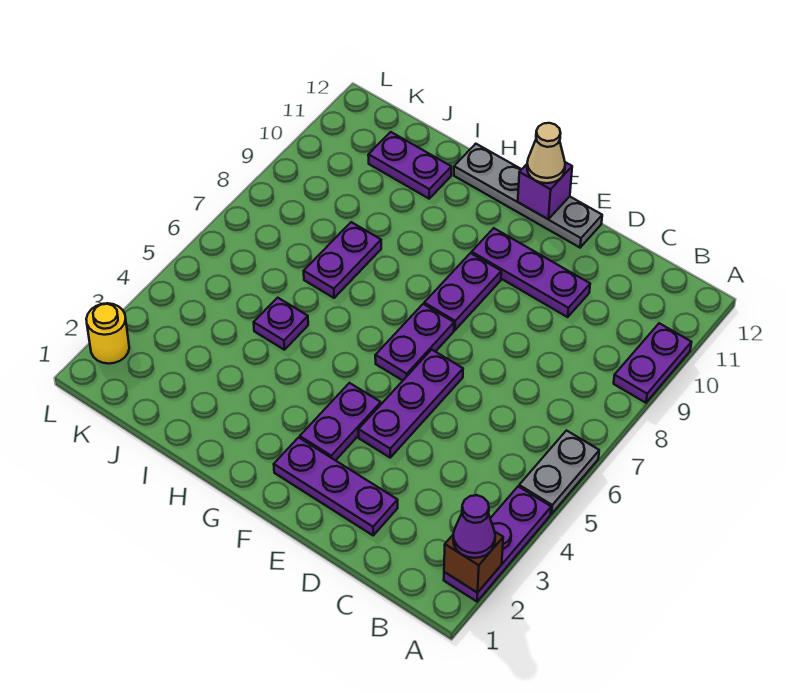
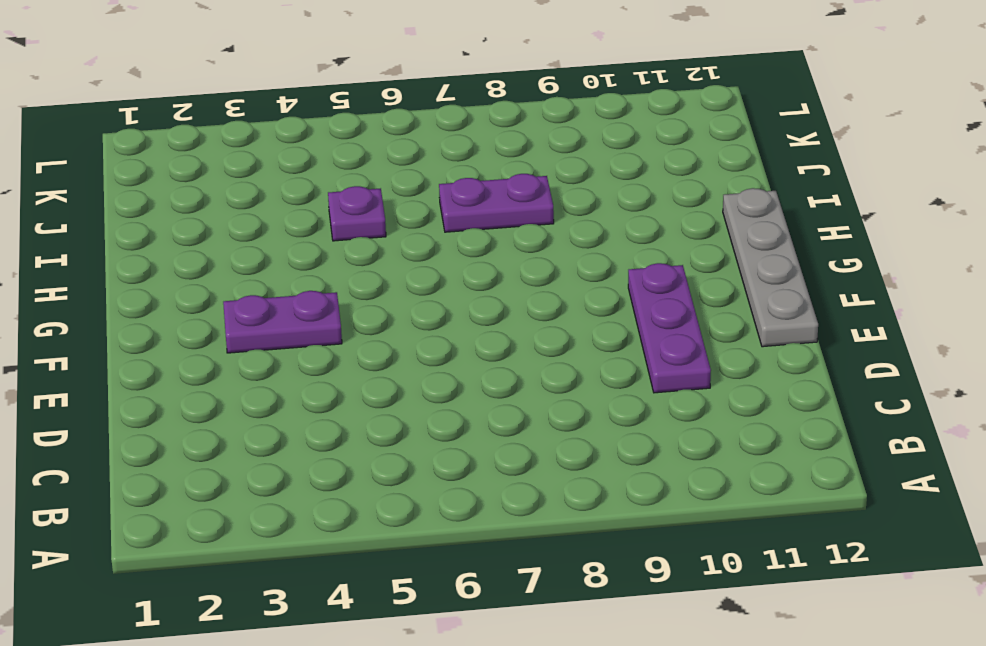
none -> purple 1x3 plate [444,486,551,601]
none -> grey 1x2 plate [519,431,599,514]
none -> purple 1x2 plate [614,323,691,403]

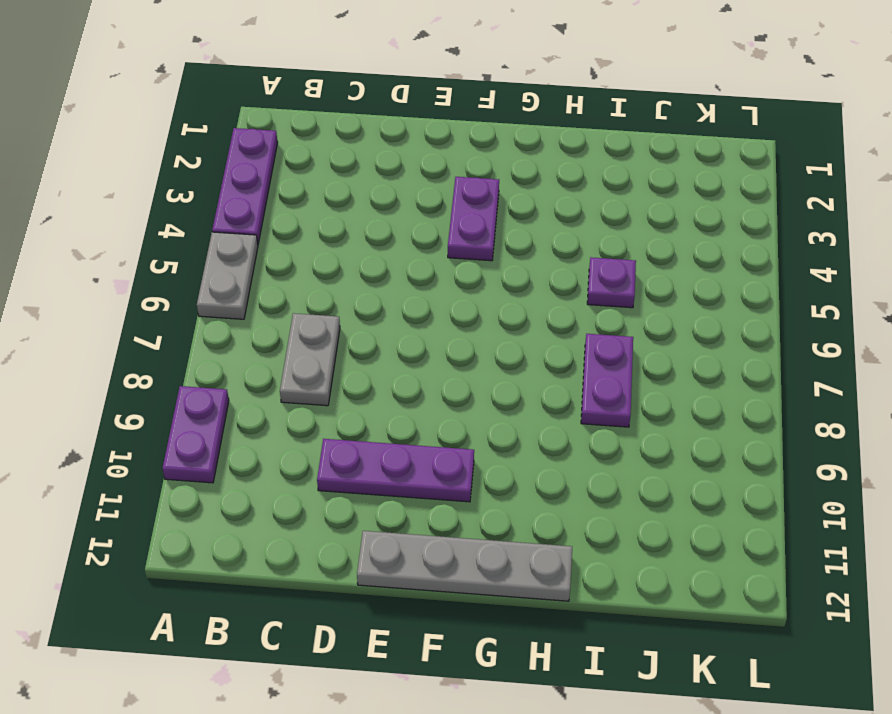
grey 1x2 plate [280,313,340,406] -> none
none -> purple 1x3 plate [274,438,398,535]
none -> purple 1x3 plate [358,350,463,458]
none -> purple 1x2 plate [375,304,454,381]

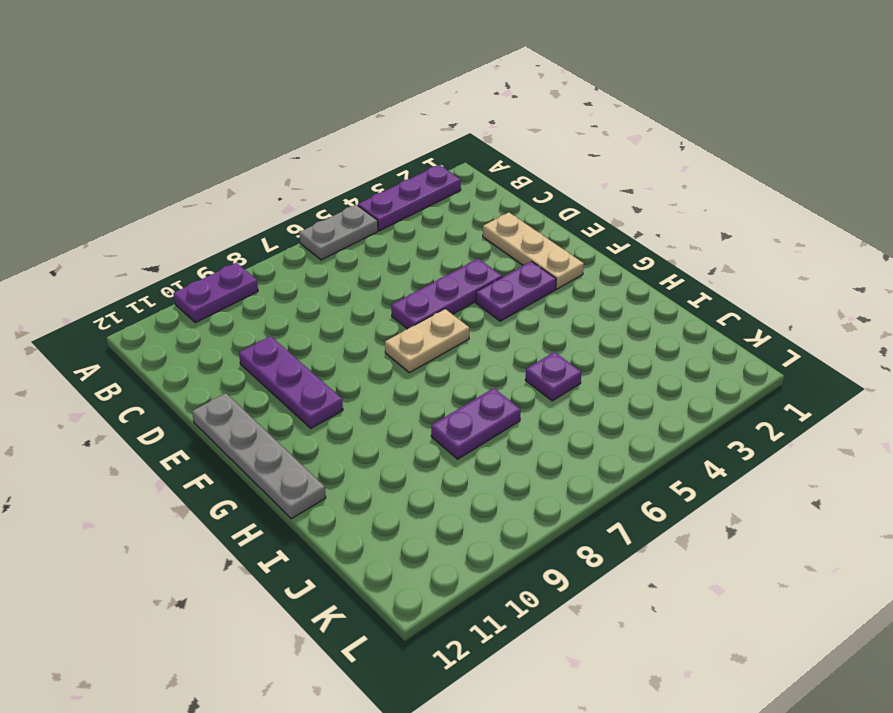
tan 1x3 plate [483,212,584,289] -> purple 1x3 plate [274,438,398,535]
tan 1x2 plate [385,309,469,373] -> purple 1x2 plate [375,304,454,381]
none -> purple 1x2 plate [424,253,501,330]
none -> purple 1x2 plate [368,132,451,199]
none -> yellow 1x1 round brick [86,303,129,364]

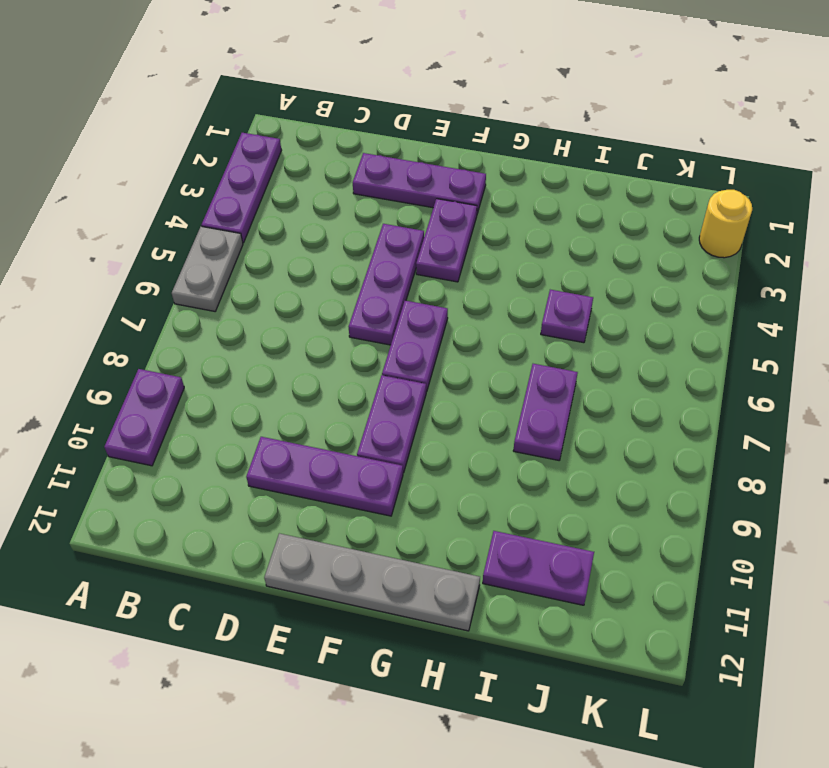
none -> brown 1x1 brick [444,532,503,593]
none -> purple 1x1 brick [518,162,572,219]
none -> purple 1x1 cone [453,495,495,558]

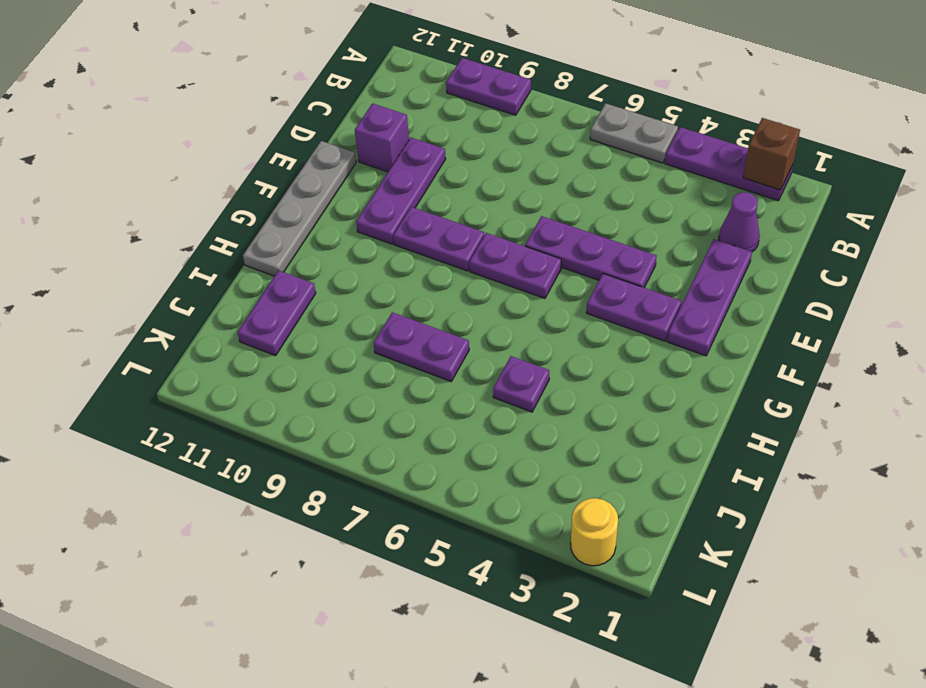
purple 1x1 cone [719,192,760,252] -> purple 1x1 cone moved to [453,495,495,558]
purple 1x1 brick [355,104,409,172] -> purple 1x1 brick moved to [518,162,572,219]
none -> tan 1x1 cone [527,123,565,183]

